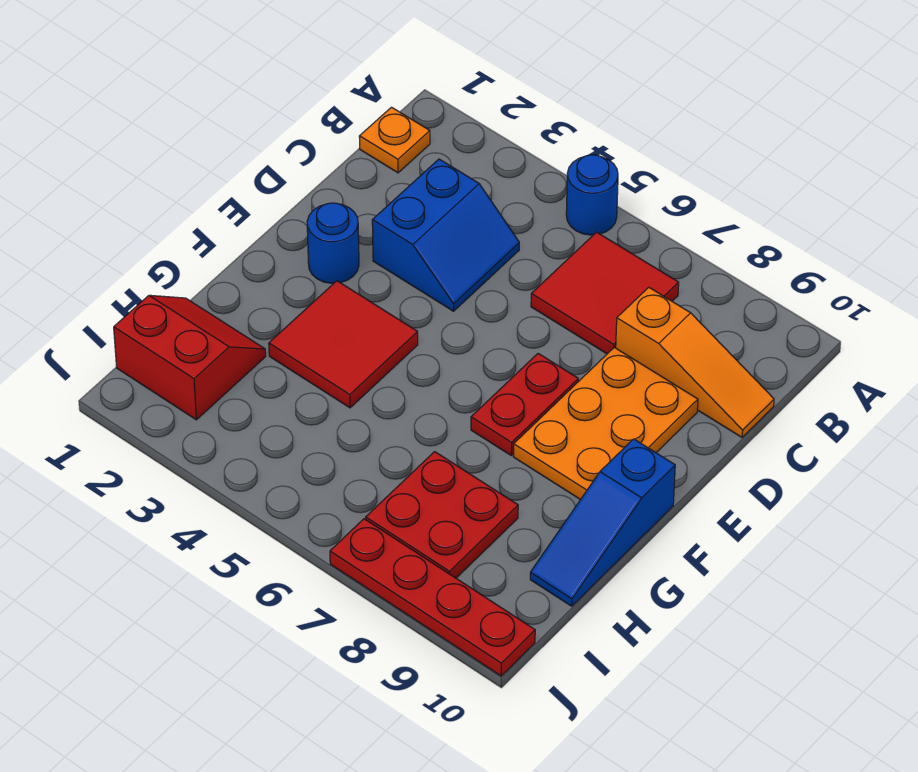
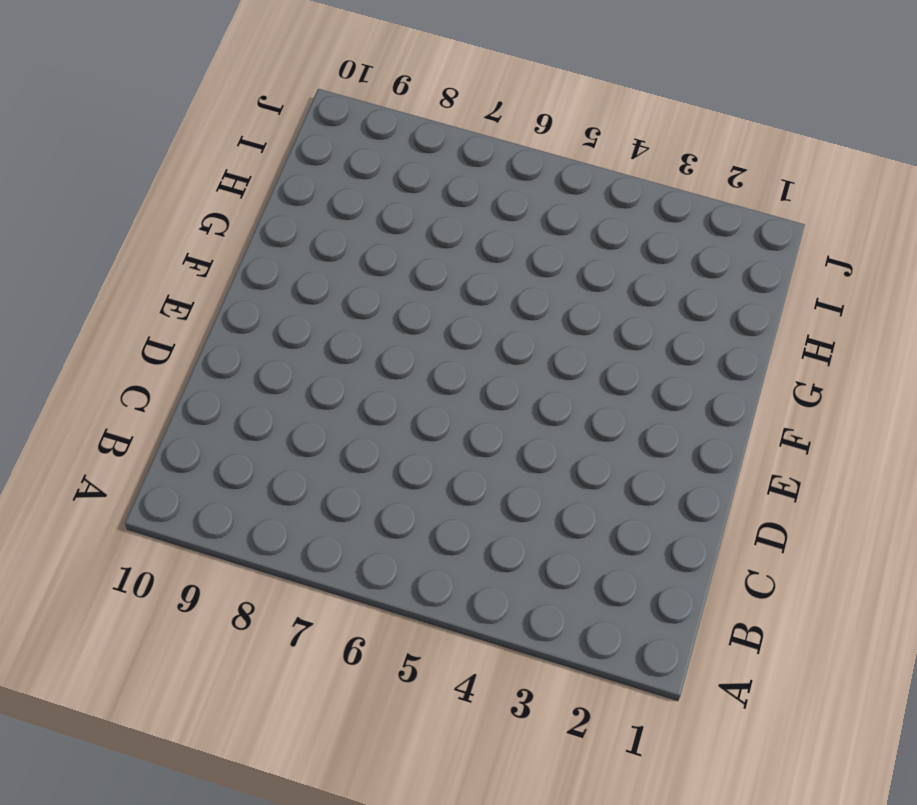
none -> blue 1x1 round brick [566,155,618,235]
none -> orange 1x1 plate [359,107,430,173]
none -> red 2x2 tile [531,232,679,354]

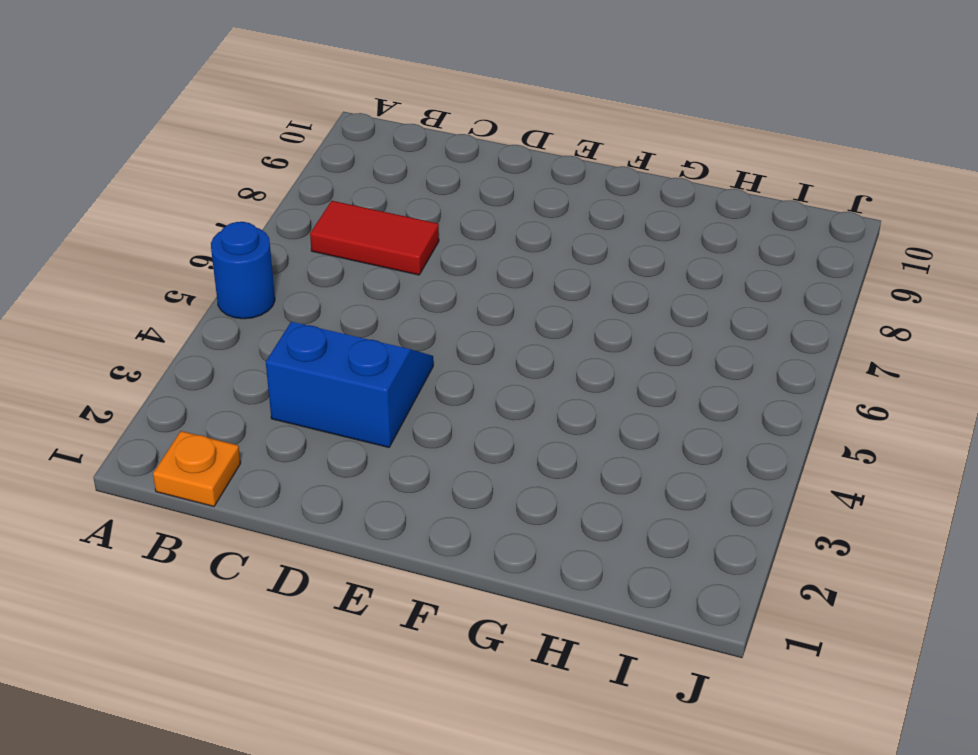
red 1x2 tile [310,201,439,275] -> red 2x2 tile [531,232,679,354]
none -> orange 1x3 slope [616,287,774,437]
none -> orange 2x3 plate [513,347,698,500]
none -> blue 1x1 round brick [307,203,359,283]

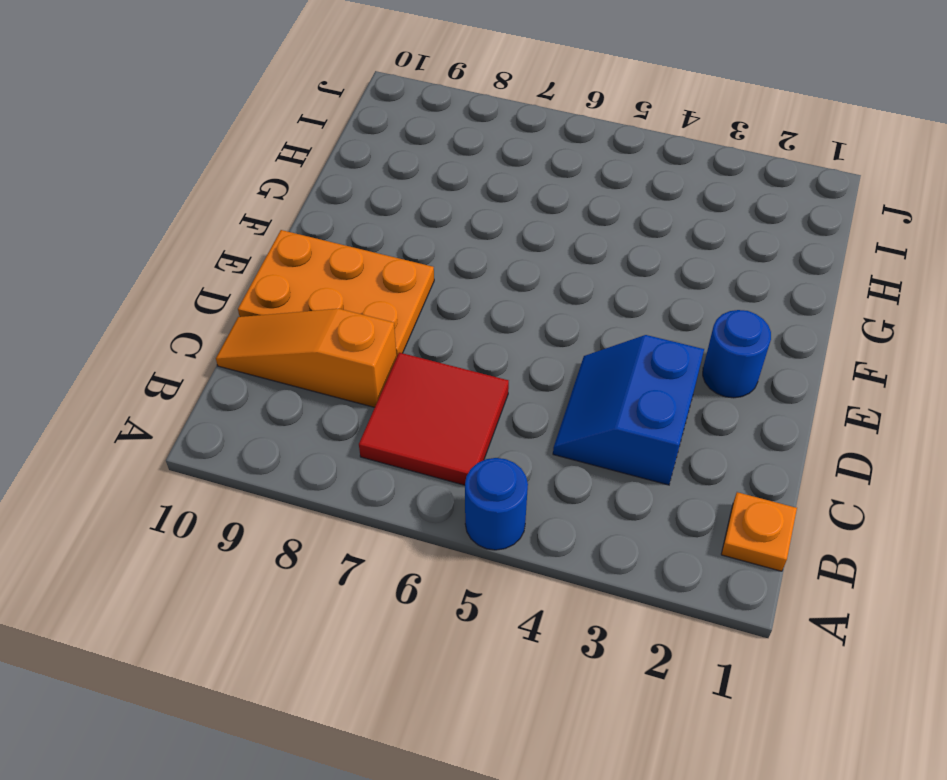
orange 2x3 plate [238,230,434,356] -> orange 2x3 plate turned to [513,347,698,500]
none -> red 1x2 plate [471,354,578,455]
none -> red 2x2 tile [269,281,418,408]
none -> blue 1x3 slope [530,439,675,606]

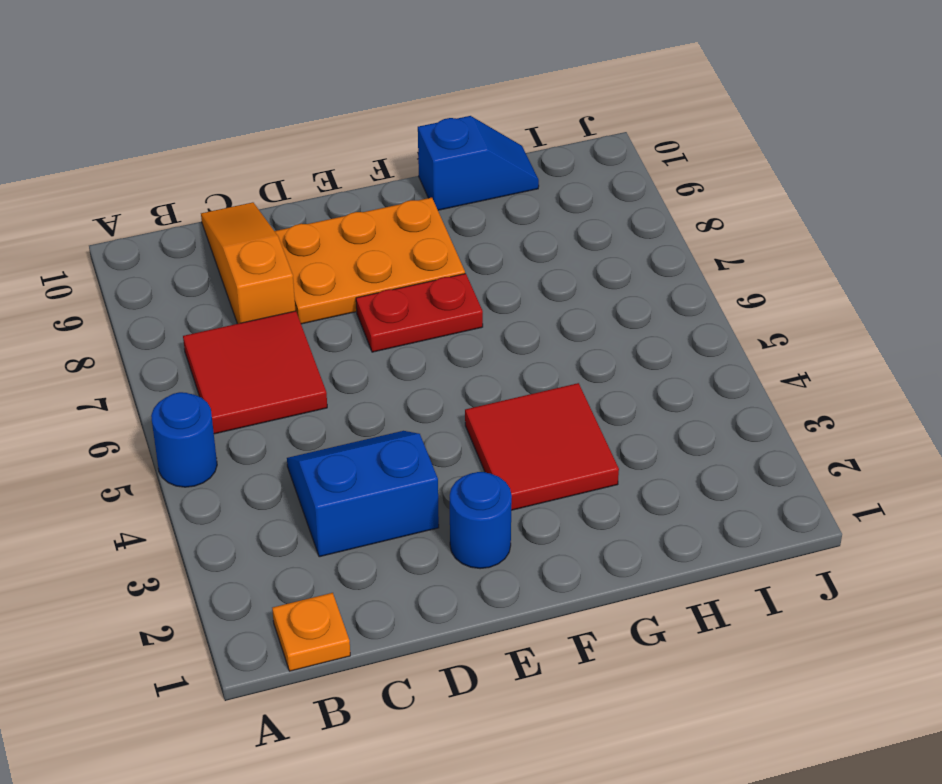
blue 1x2 slope [418,116,539,210] -> blue 1x3 slope [530,439,675,606]
none -> red 2x2 slope [114,295,266,420]
none -> red 2x2 plate [366,452,518,578]
none -> red 1x4 plate [330,519,535,676]

